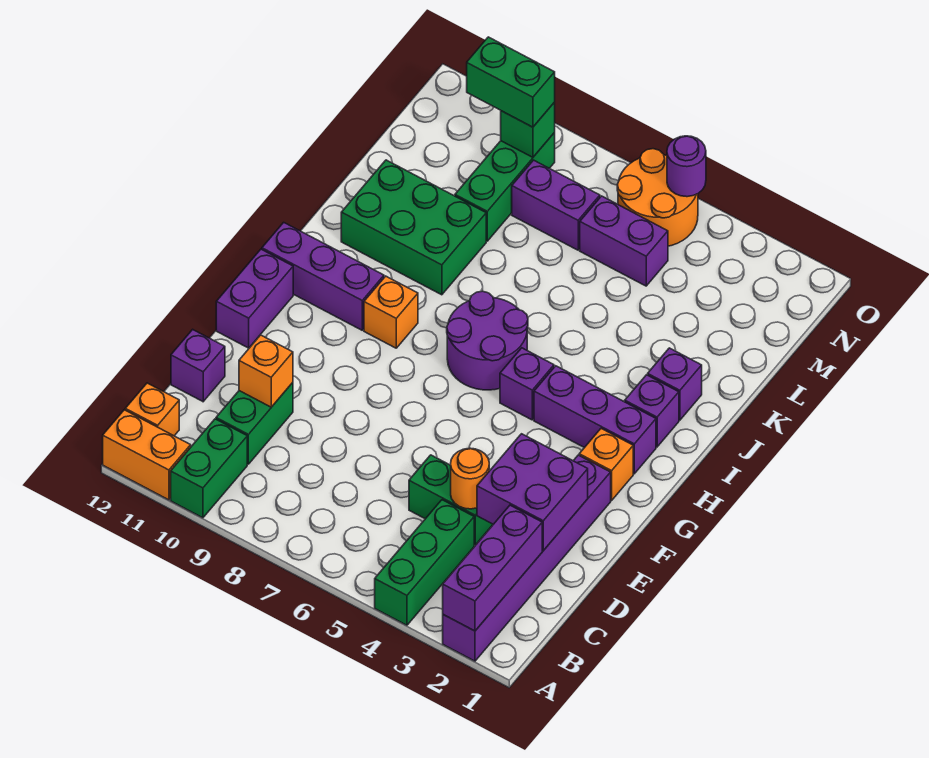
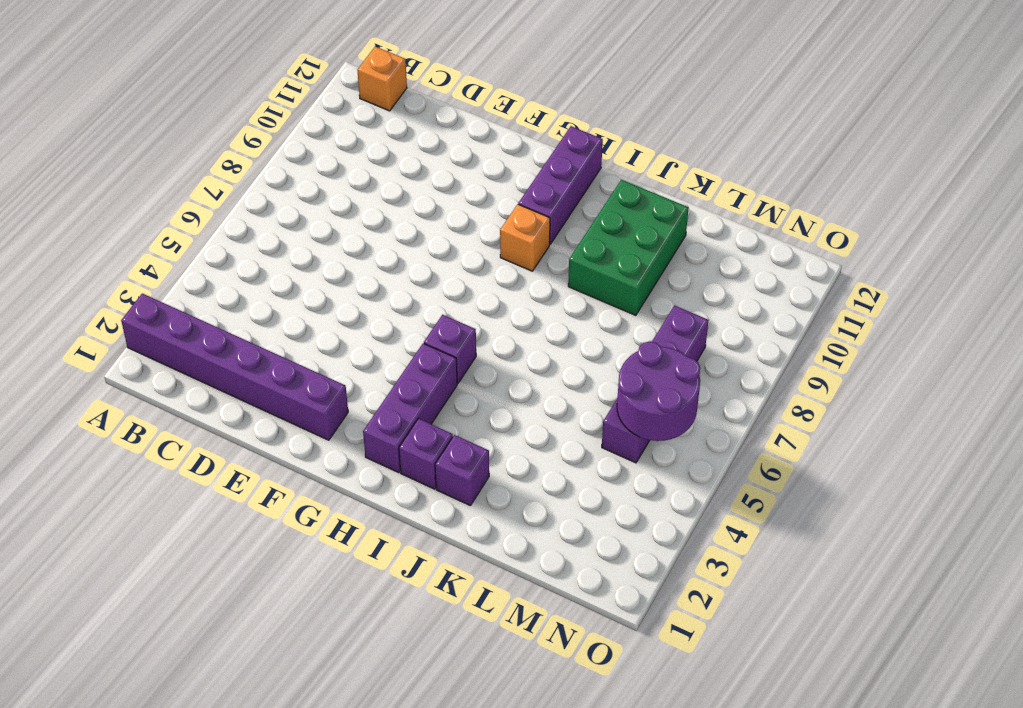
purple 2x2 round brick [617,341,700,441] -> purple 2x2 round brick moved to [447,291,528,390]
none -> green 1x3 brick [375,500,474,625]
none -> green 1x2 brick [171,419,247,518]
none -> orange 1x2 brick [103,410,191,500]

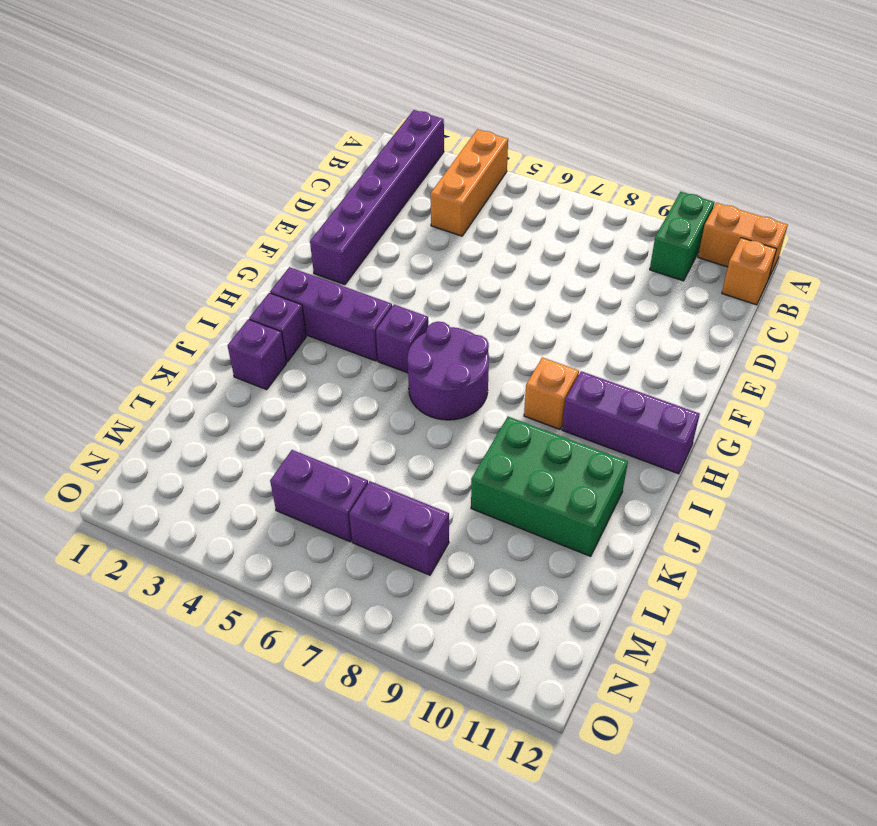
orange 1x3 brick [430,129,508,236] -> green 1x3 brick [375,500,474,625]
none -> green 1x2 brick [216,383,293,464]
none -> green 1x2 brick [409,455,493,545]
none -> purple 1x1 brick [171,329,225,402]

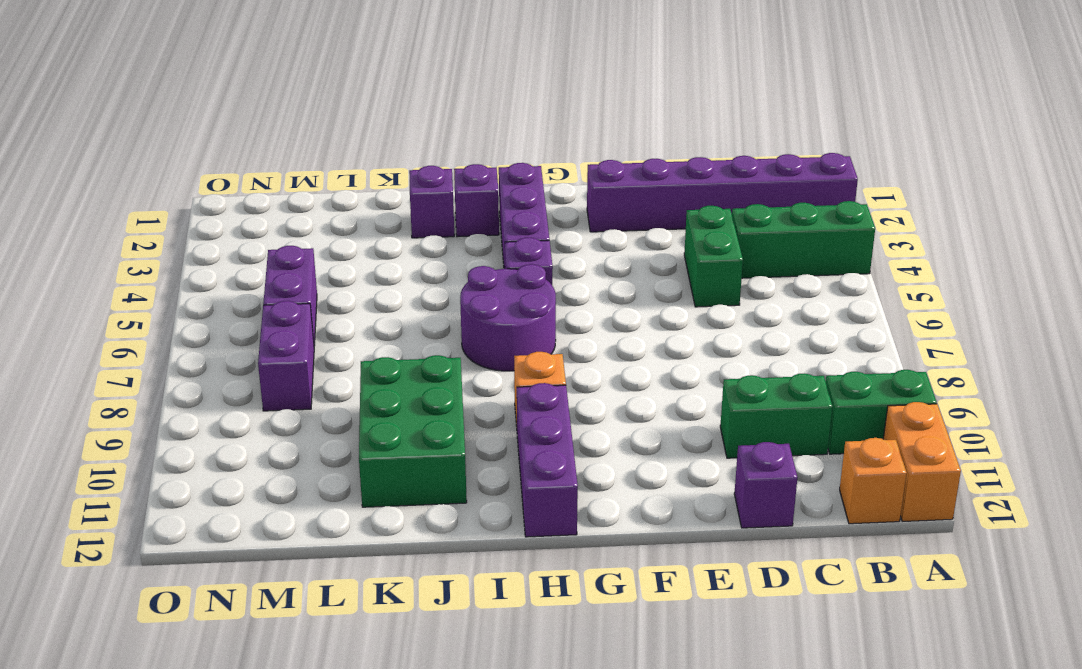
none -> purple 1x2 brick [216,249,293,348]
none -> orange 1x1 brick [579,429,633,501]
none -> green 1x3 brick [455,133,555,241]

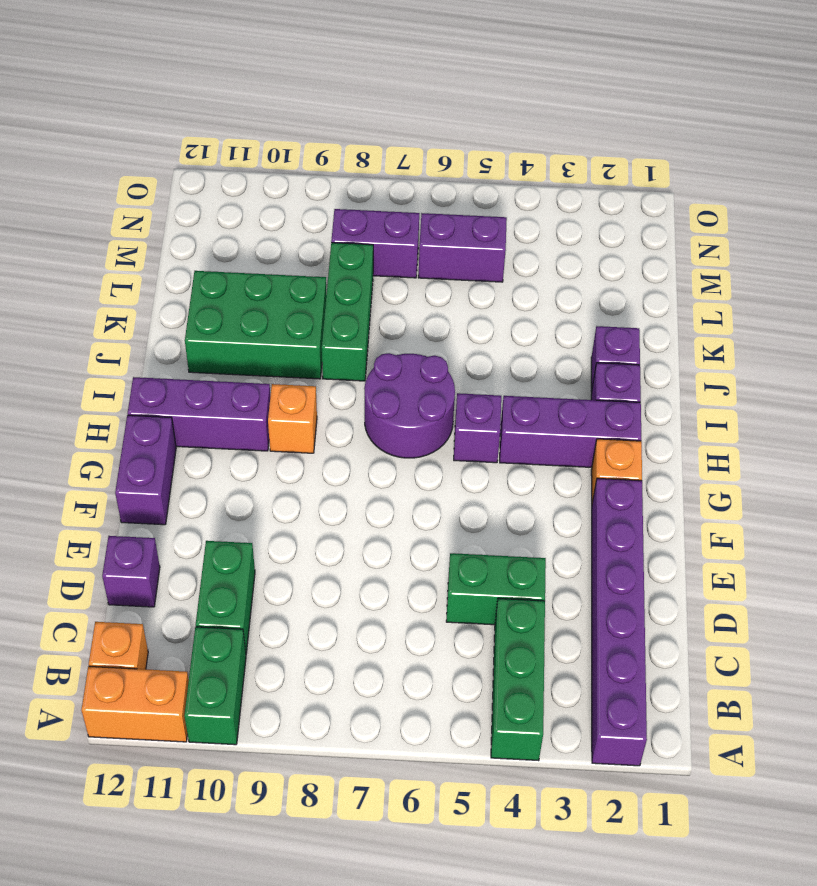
green 1x3 brick [322,243,373,381] -> green 1x3 brick moved to [455,133,555,241]
none -> orange 2x2 round brick [617,149,698,246]
none -> purple 1x3 brick [443,505,542,631]
none -> purple 2x2 brick [477,434,588,551]

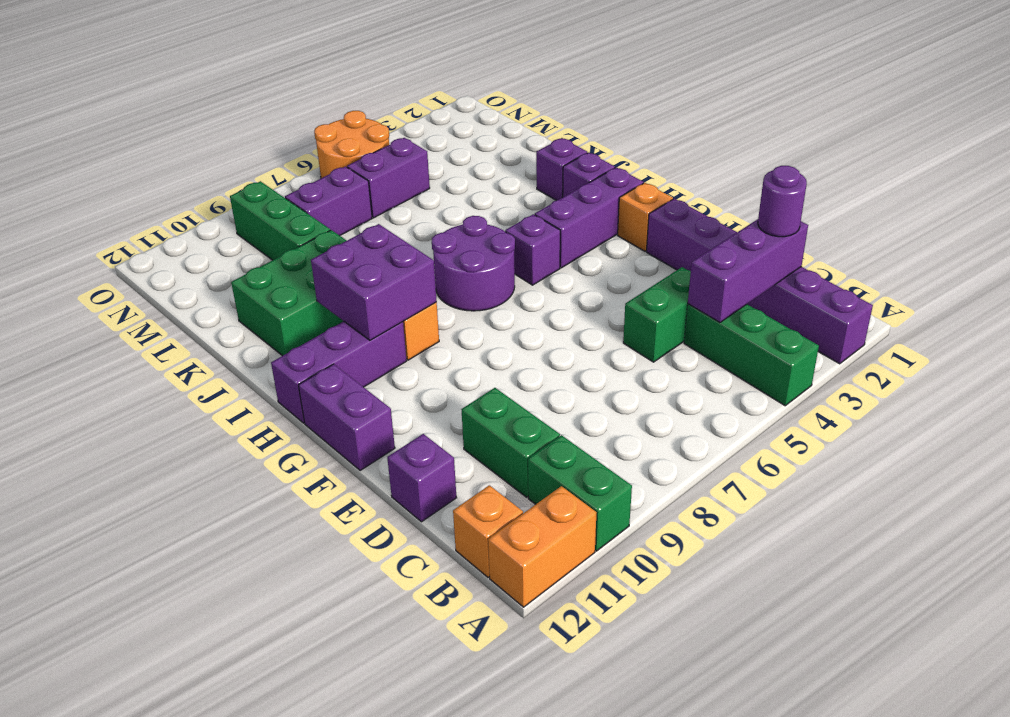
purple 1x3 brick [688,219,808,323] -> purple 1x3 brick turned to [443,505,542,631]
purple 1x1 round brick [758,166,807,237] -> purple 1x1 round brick moved to [667,136,706,197]
purple 2x2 brick [311,224,437,340] -> purple 2x2 brick moved to [477,434,588,551]
none -> orange 1x1 round brick [451,448,489,509]
none -> orange 1x1 brick [239,335,293,407]
none -> green 1x1 brick [501,102,555,157]

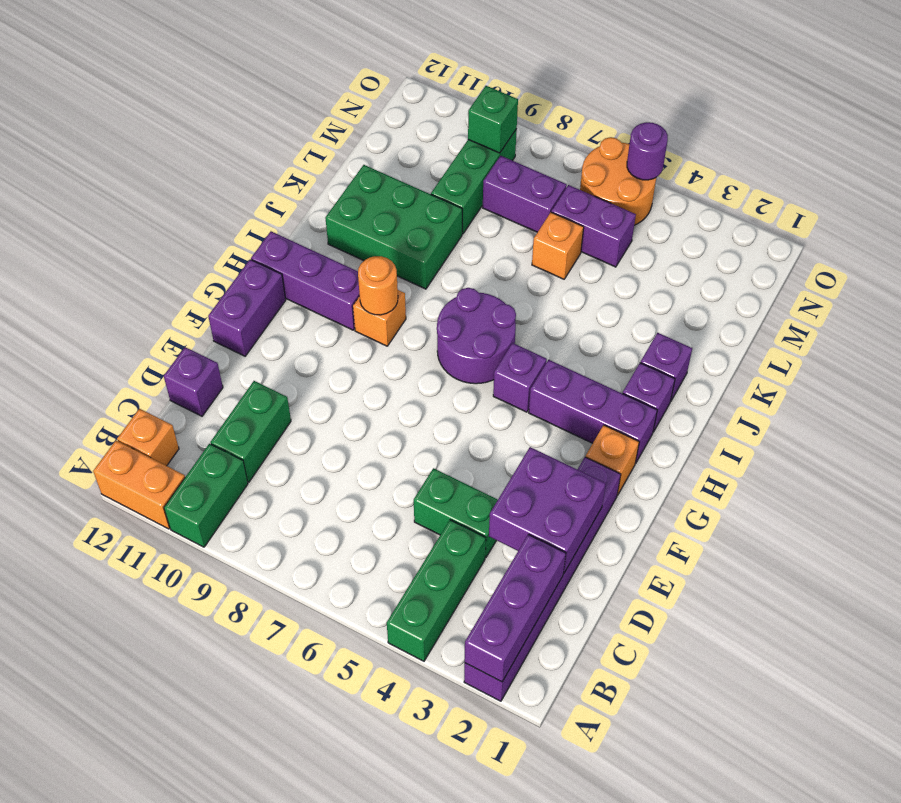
orange 1x1 round brick [358,256,398,315] -> orange 1x1 round brick moved to [451,448,489,509]
orange 1x1 brick [532,212,584,279] -> orange 1x1 brick moved to [239,335,293,407]
none -> green 1x2 brick [467,37,555,127]

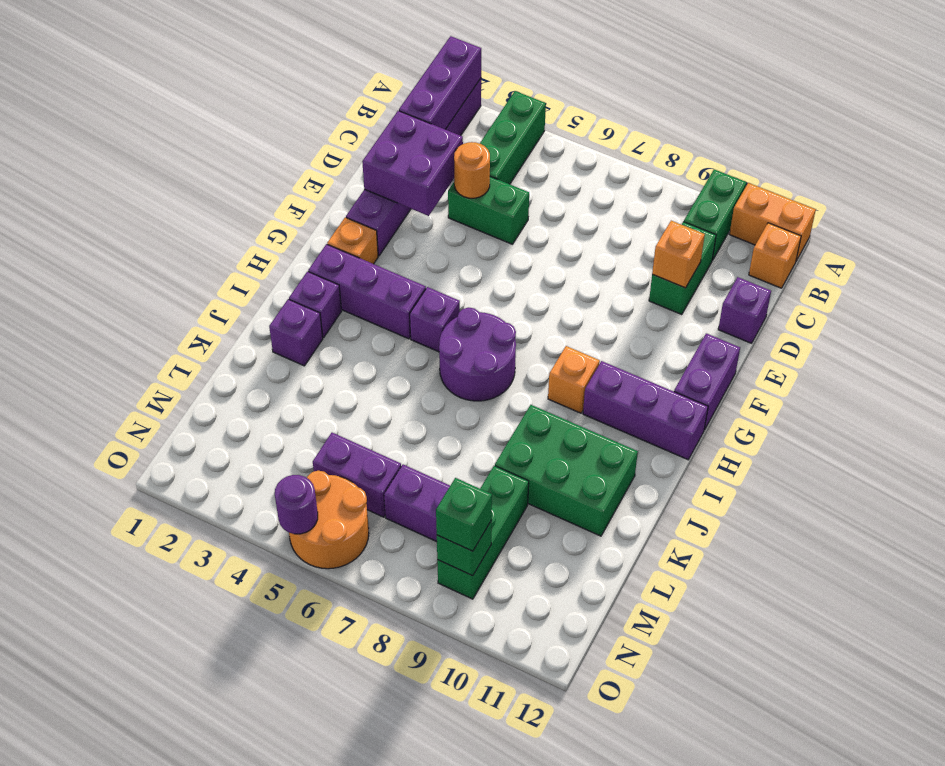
green 1x1 brick [436,478,492,551] -> green 1x2 brick [467,37,555,127]

